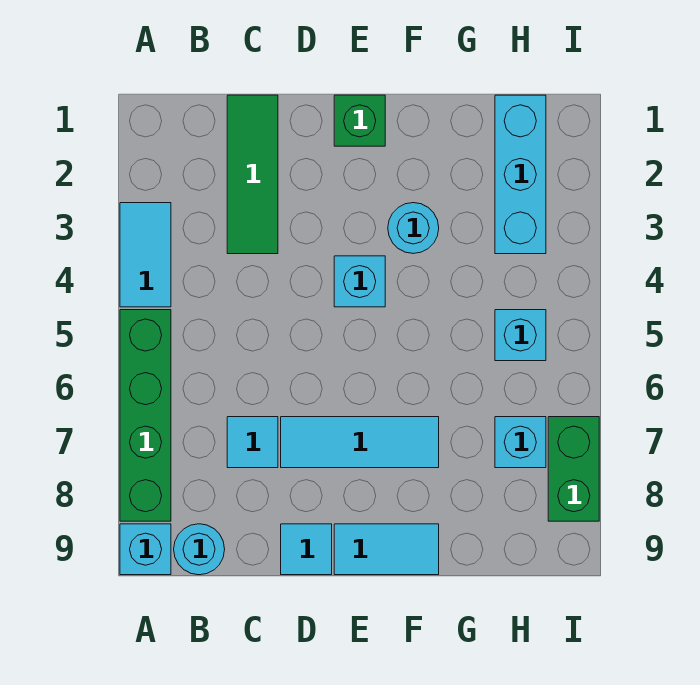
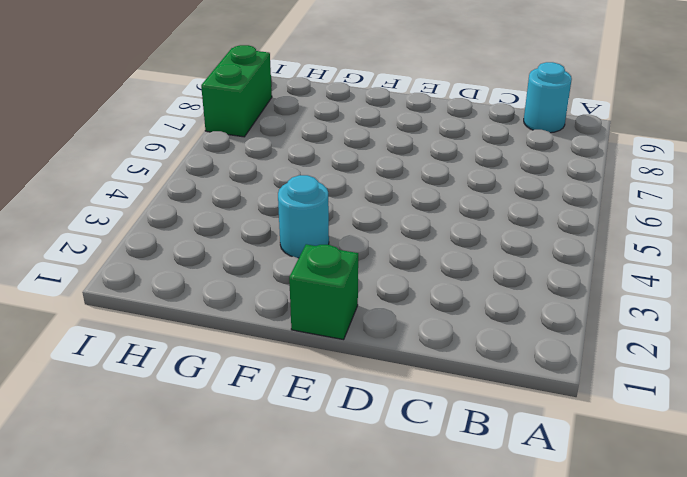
none -> cyan 1x2 tile [120,203,171,307]
none -> green 1x4 brick [120,310,171,521]
none -> cyan 1x1 brick [120,524,171,575]

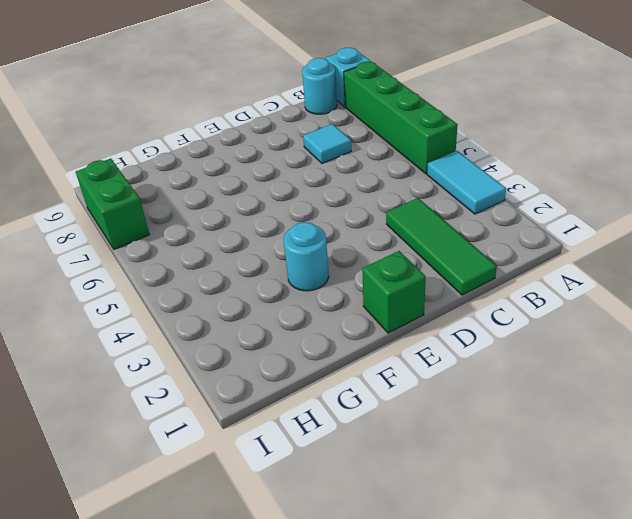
none -> cyan 1x3 tile [281,417,439,468]
none -> cyan 1x1 tile [281,524,332,575]
none -> cyan 1x1 brick [334,256,385,307]

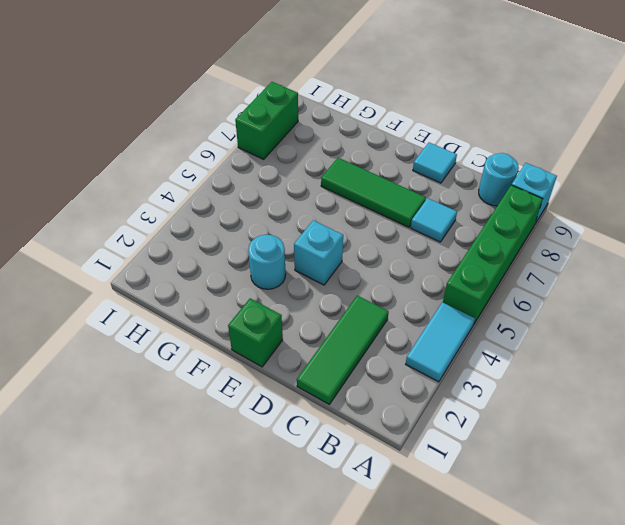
green 1x3 tile [321,158,426,227] -> cyan 1x3 tile [281,417,439,468]
none -> cyan 1x2 tile [334,524,439,575]
none -> cyan 1x3 brick [495,95,546,254]
none -> cyan 1x1 brick [495,310,546,361]

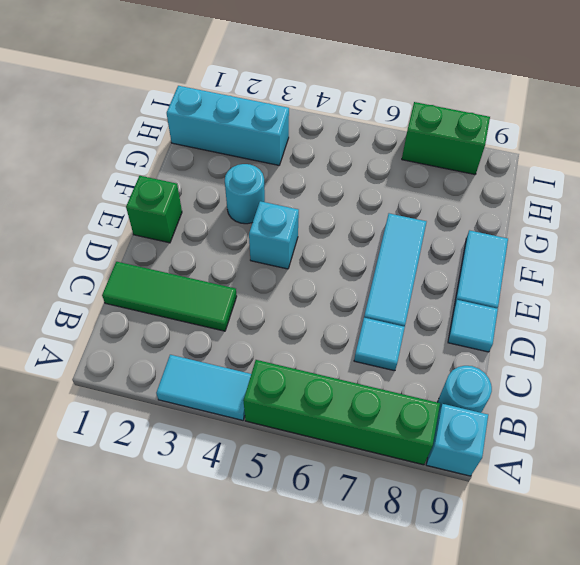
none -> cyan 1x1 brick [495,310,546,361]
none -> cyan 1x1 brick [495,417,546,468]

